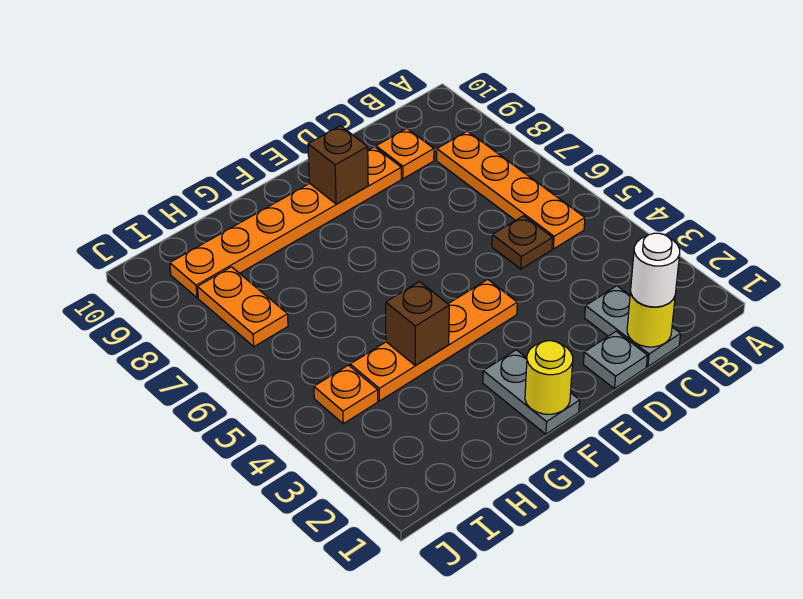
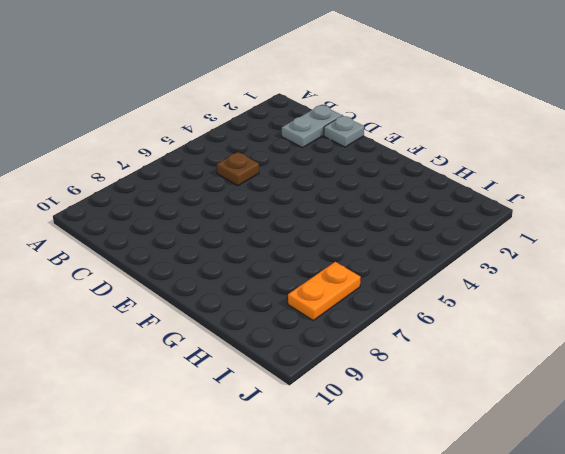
none -> orange 1x4 plate [437,131,585,249]
none -> orange 1x1 plate [376,128,434,179]
none -> orange 1x6 plate [170,147,401,298]

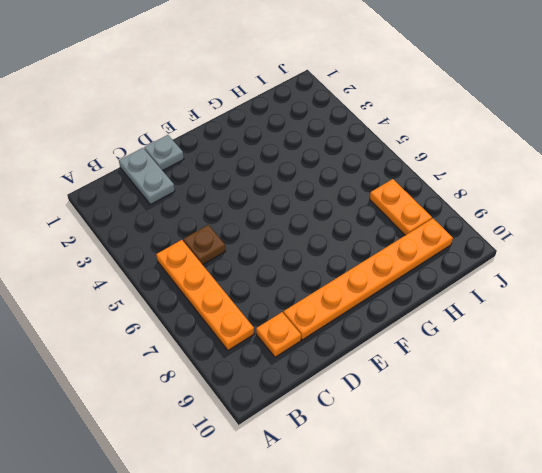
none -> orange 1x4 plate [350,279,517,401]
none -> grey 1x2 plate [483,350,580,434]
none -> orange 1x1 plate [314,365,378,424]

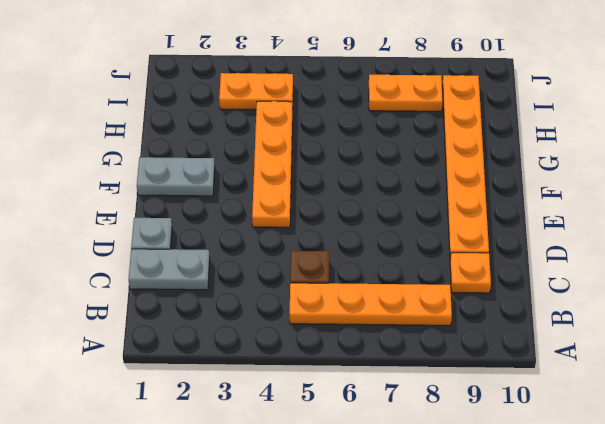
orange 1x2 plate [219,73,293,110] -> orange 1x1 plate [314,365,378,424]
none -> yellow 1x1 round brick [627,292,675,347]
none -> brown 1x1 brick [308,126,368,204]
none -> yellow 1x1 round brick [525,341,573,414]

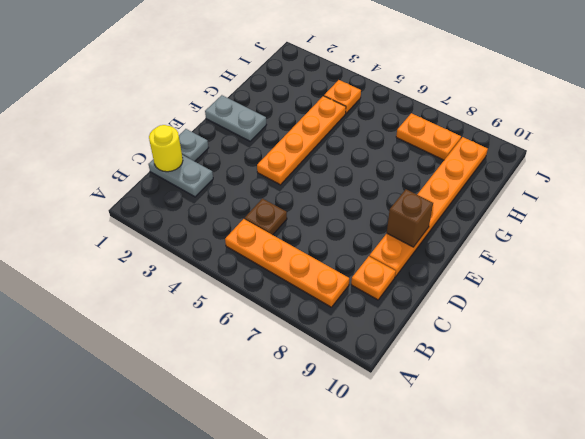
none -> yellow 1x1 round brick [525,341,573,414]
none -> brown 1x1 brick [386,282,449,366]
none -> white 1x1 round brick [631,233,680,307]

